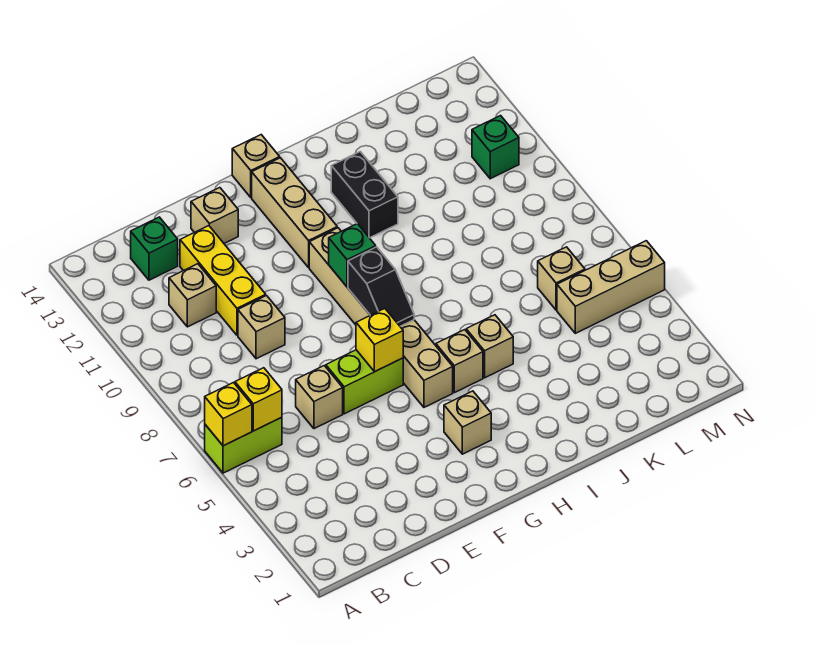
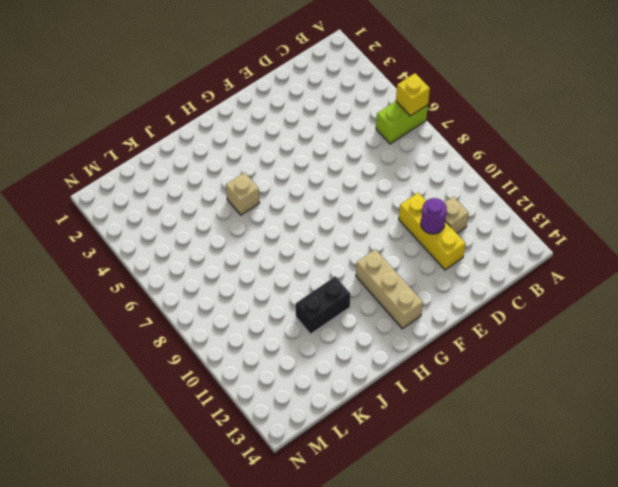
purple 1x1 round brick [421,198,447,234] -> none
black 1x2 brick [296,276,350,334] -> black 1x2 brick turned to [331,152,398,238]
none -> green 1x1 brick [131,217,178,280]
none -> tan 1x1 brick [296,366,343,429]
none -> tan 1x1 brick [238,296,285,359]

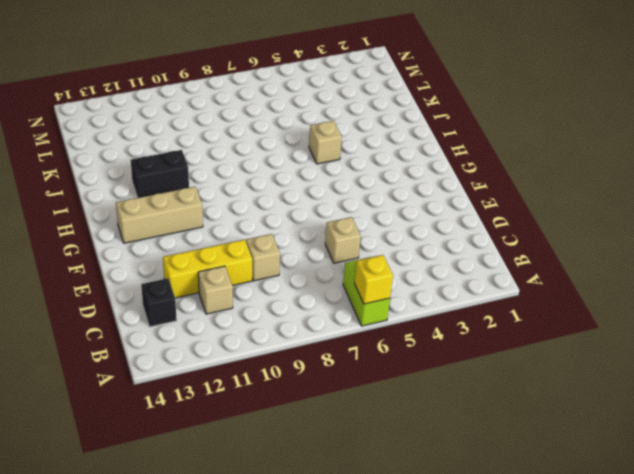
black 1x1 brick [141,278,177,327] -> green 1x1 brick [131,217,178,280]
none -> lime 1x2 brick [326,350,403,414]
none -> tan 1x1 brick [191,188,238,243]
none -> tan 1x1 brick [444,391,491,454]

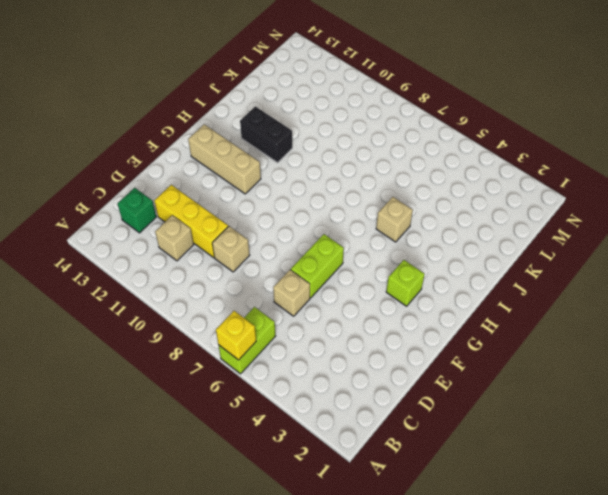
lime 1x1 brick [386,260,425,306] -> tan 1x1 brick [444,391,491,454]
none -> tan 1x1 brick [191,188,238,243]
none -> tan 1x6 brick [309,228,453,407]
none -> tan 1x1 brick [232,135,280,197]

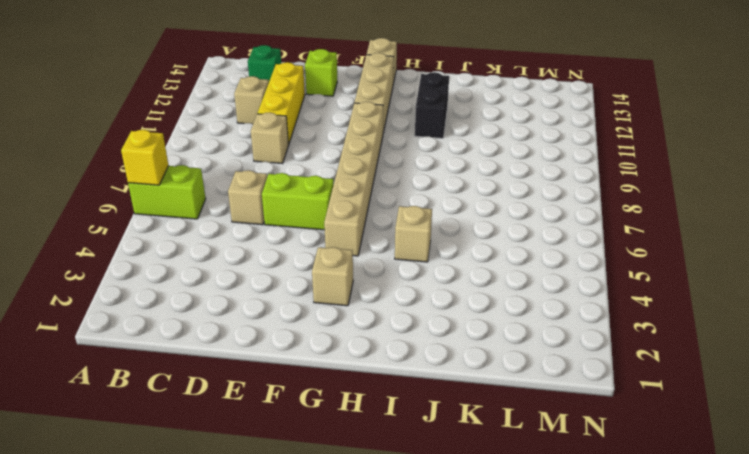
lime 1x1 brick [305,49,337,96] -> tan 1x1 brick [191,188,238,243]
none -> tan 1x1 brick [436,330,483,393]
none -> tan 1x3 brick [557,241,665,333]
none -> tan 1x1 brick [538,247,585,310]

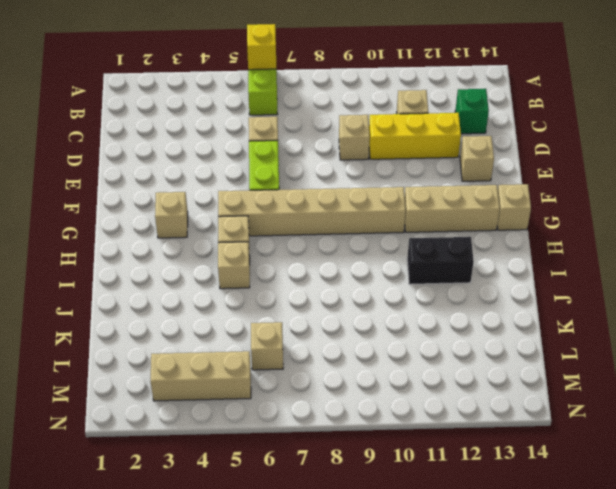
tan 1x3 brick [151,351,251,401] -> tan 1x3 brick turned to [557,241,665,333]
none -> green 1x1 brick [472,116,519,179]
none -> yellow 1x1 brick [235,368,282,431]
none -> yellow 1x1 brick [356,309,403,372]

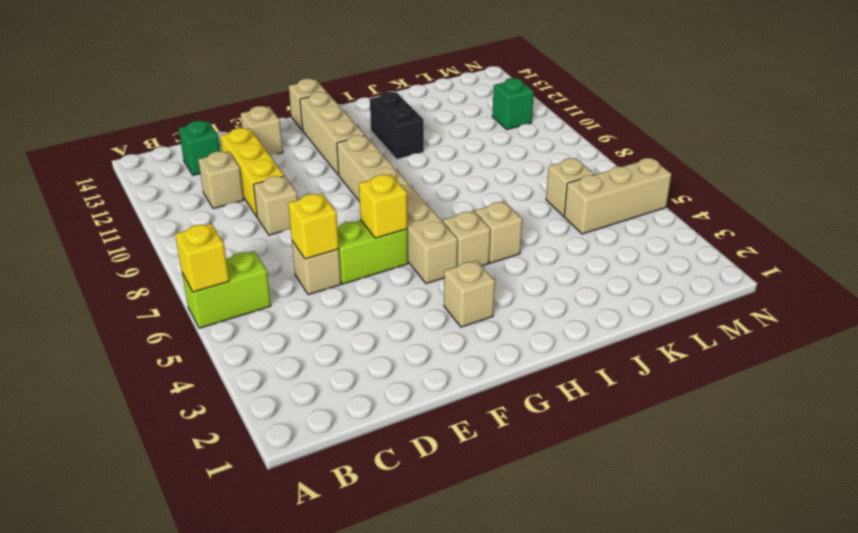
yellow 1x1 brick [288,193,339,259] -> yellow 1x1 brick moved to [235,368,282,431]
none -> black 1x2 slope [348,247,414,326]
none -> green 1x1 brick [329,224,376,287]

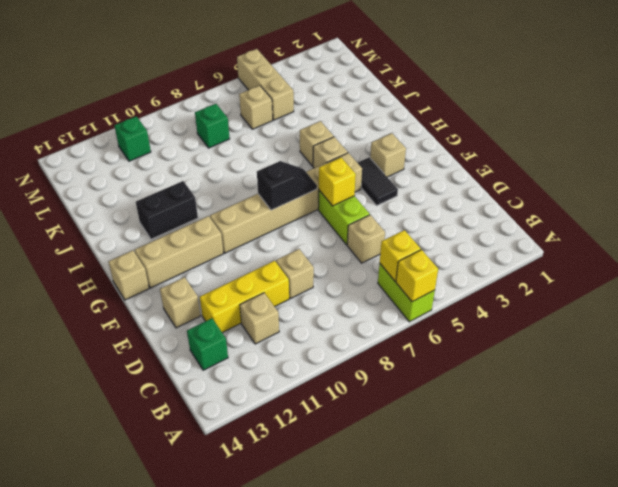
black 1x2 tile [358,157,398,205] -> none
green 1x1 brick [195,104,230,148] -> green 1x1 brick moved to [329,224,376,287]

